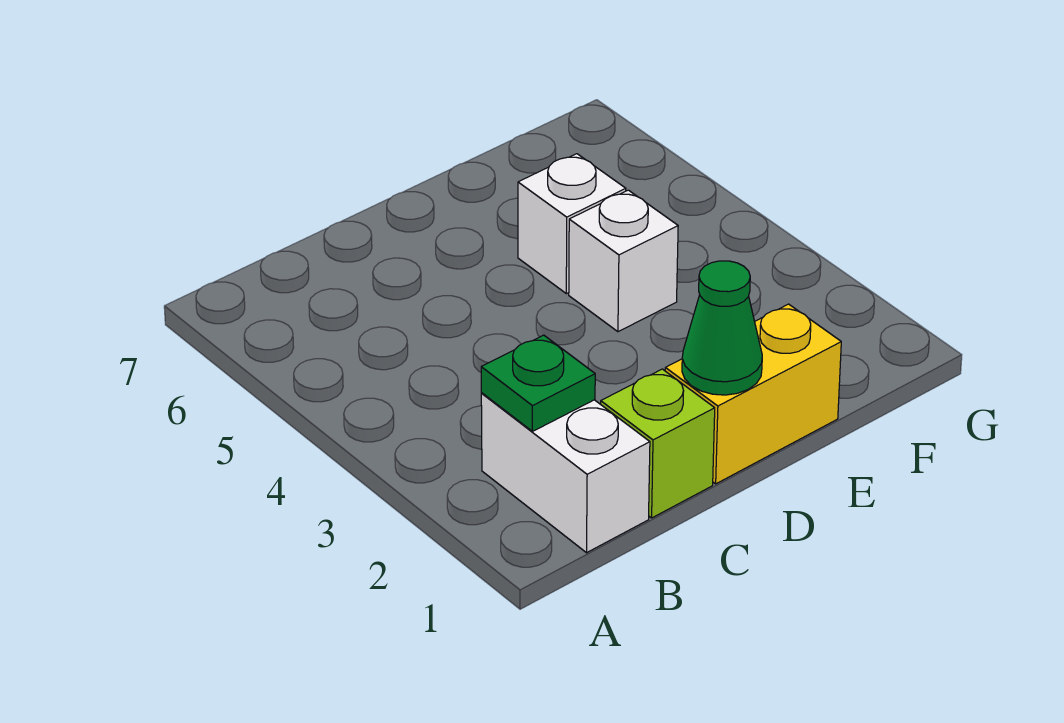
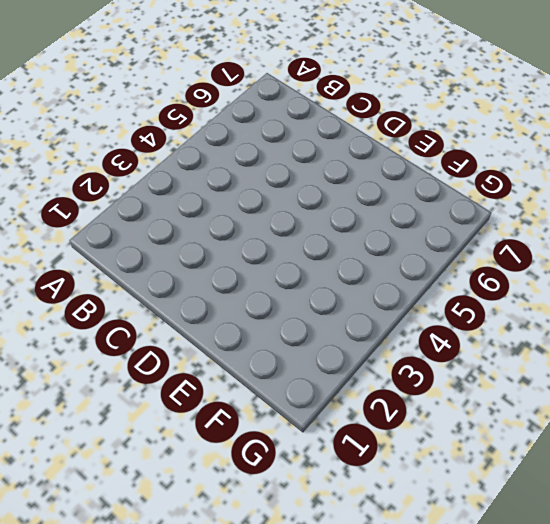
none -> white 1x2 brick [481,393,650,553]
none -> lime 1x1 brick [601,369,715,518]

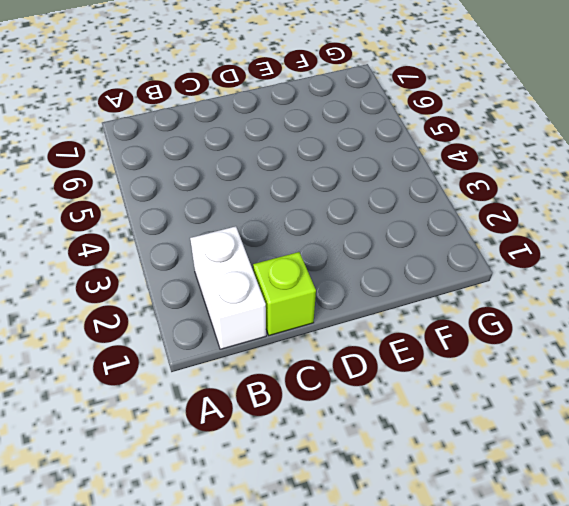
none -> yellow 1x2 brick [665,304,841,484]
none -> white 1x1 brick [569,190,678,332]

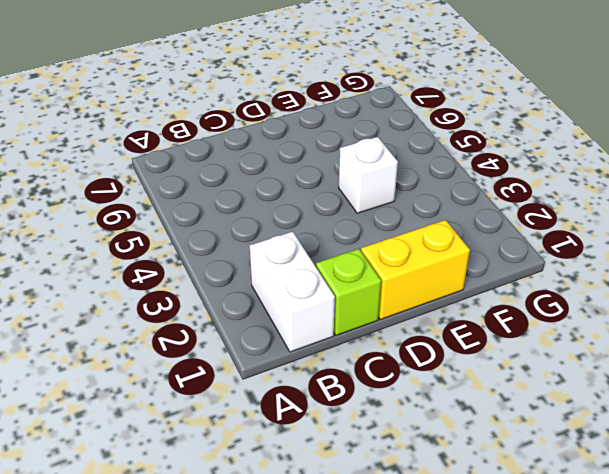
none -> white 1x1 brick [518,154,626,294]
none -> green 1x1 plate [481,335,595,431]

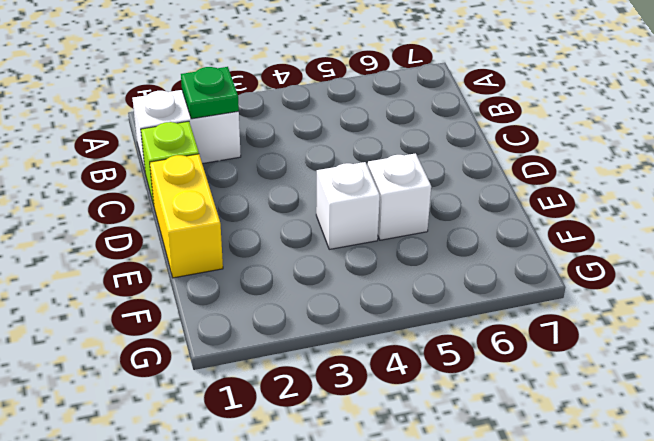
none -> green 1x1 cone [682,261,762,395]

